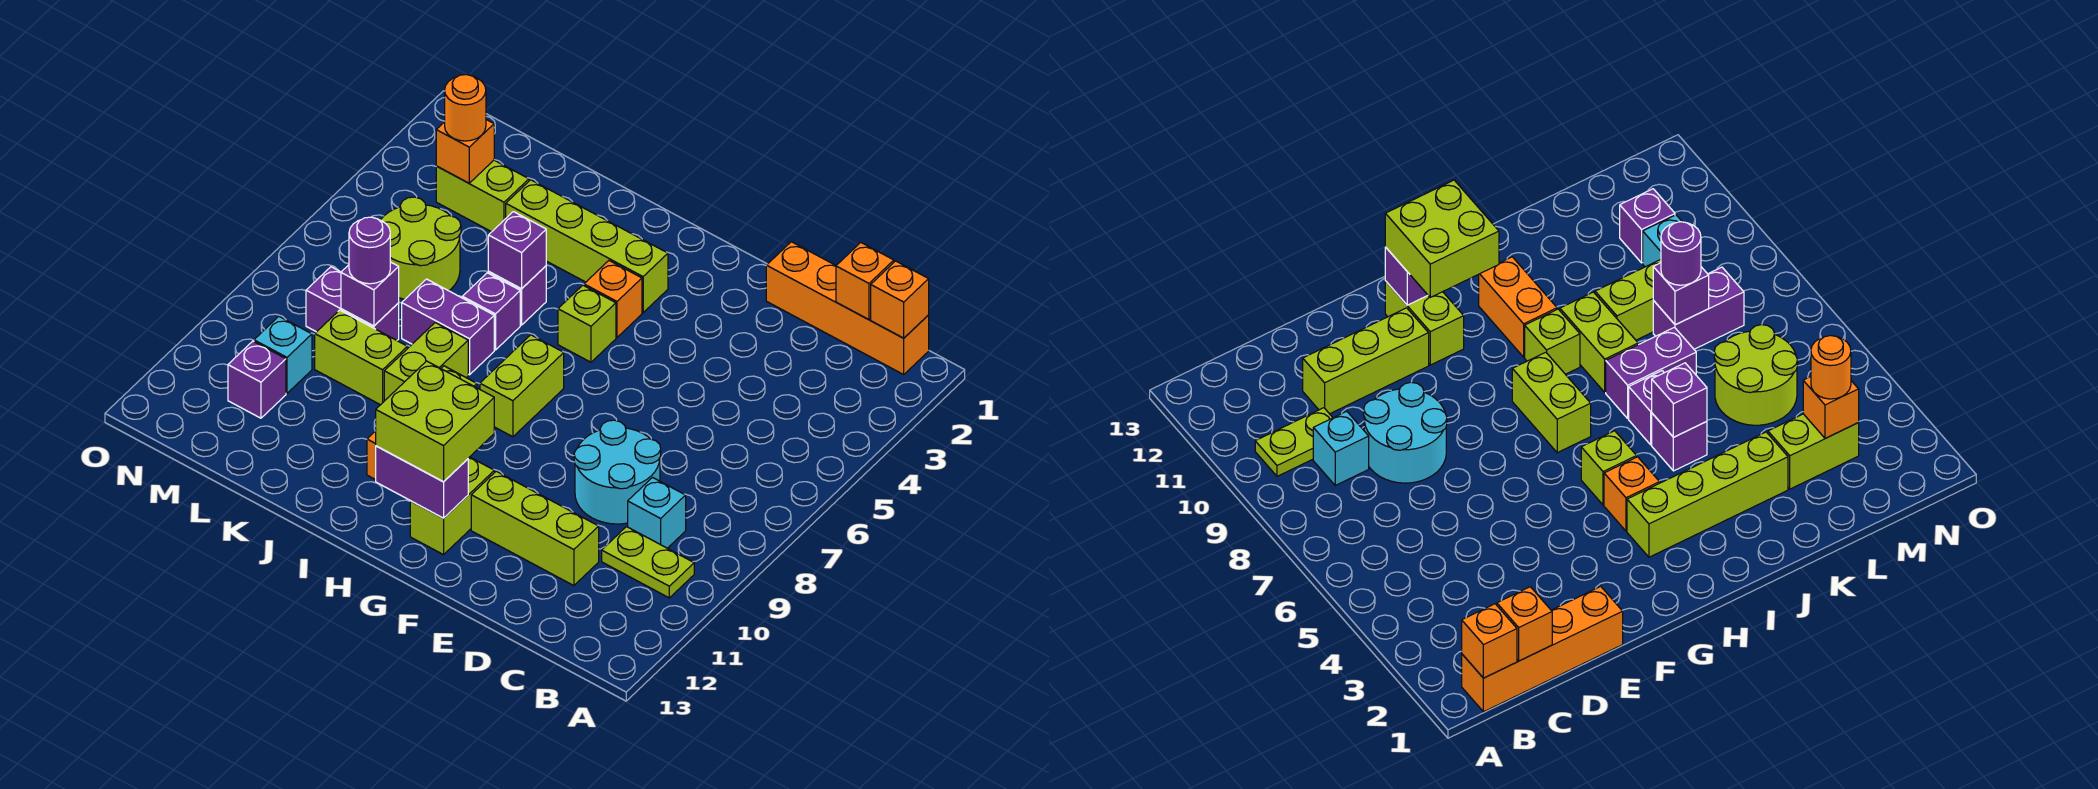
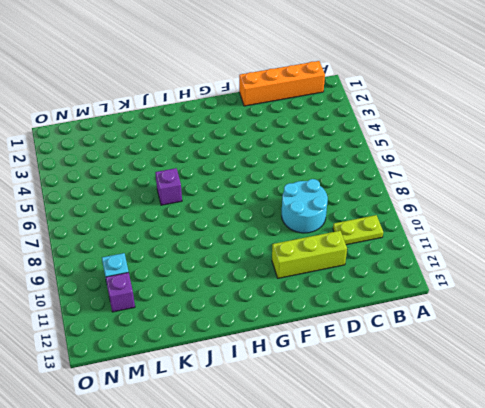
none -> cyan 1x1 brick [628,478,686,548]
none -> lime 1x2 brick [410,457,494,555]
none -> lime 1x4 brick [506,180,668,313]
none -> orange 1x1 brick [584,261,642,337]

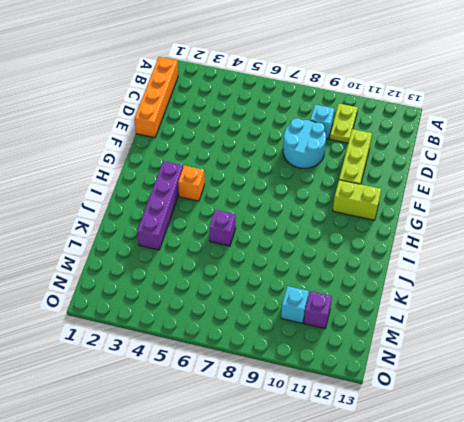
purple 1x4 brick [137,161,183,250] -> lime 1x4 brick [506,180,668,313]
none -> lime 1x1 brick [558,285,616,362]
none -> lime 1x2 brick [480,335,564,437]
none -> lime 1x1 brick [1525,309,1580,374]
none -> orange 1x2 brick [1479,257,1557,357]

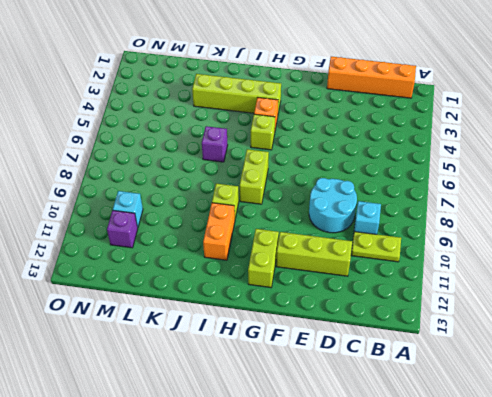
none -> purple 1x1 brick [488,266,546,325]
none -> purple 1x2 brick [402,279,494,375]
none -> lime 1x2 brick [384,323,468,401]
none -> lime 1x2 brick [315,310,407,405]

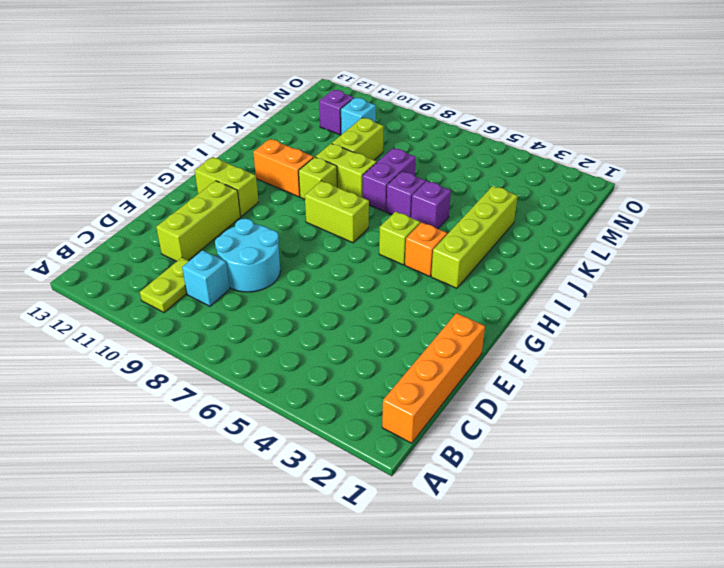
none -> lime 1x2 brick [436,160,529,232]
none -> lime 2x2 round brick [381,197,461,299]
none -> purple 1x2 brick [306,267,399,340]
none -> orange 1x1 brick [871,261,929,338]

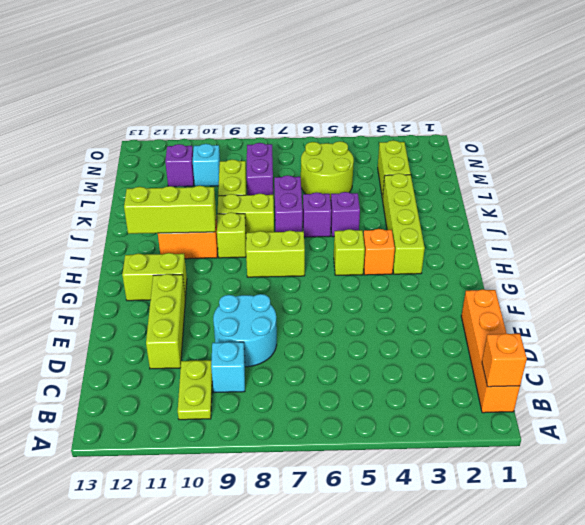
lime 1x3 brick [124,186,216,234] -> none
none -> orange 1x1 brick [836,243,894,320]
none -> purple 1x2 brick [376,446,468,518]
none -> purple 1x1 brick [488,212,546,289]
none -> purple 1x1 brick [341,262,399,326]

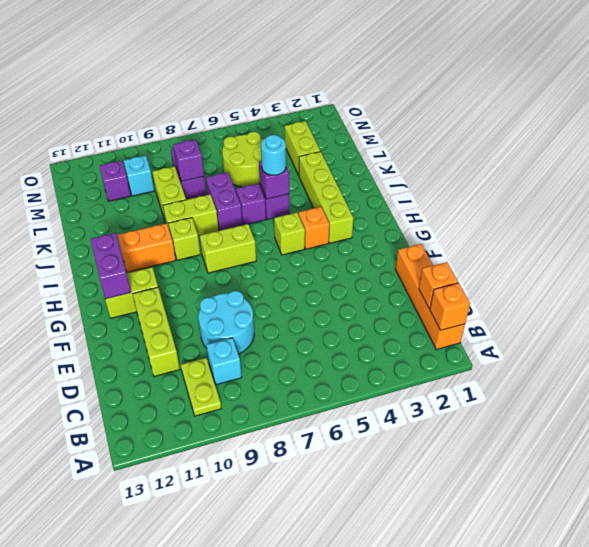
cyan 1x1 round brick [261,135,286,175] -> none
none -> orange 1x1 brick [436,120,494,183]
none -> lime 2x2 brick [376,361,494,482]
none -> purple 1x1 round brick [349,217,390,284]
none -> orange 1x1 round brick [445,75,486,141]

